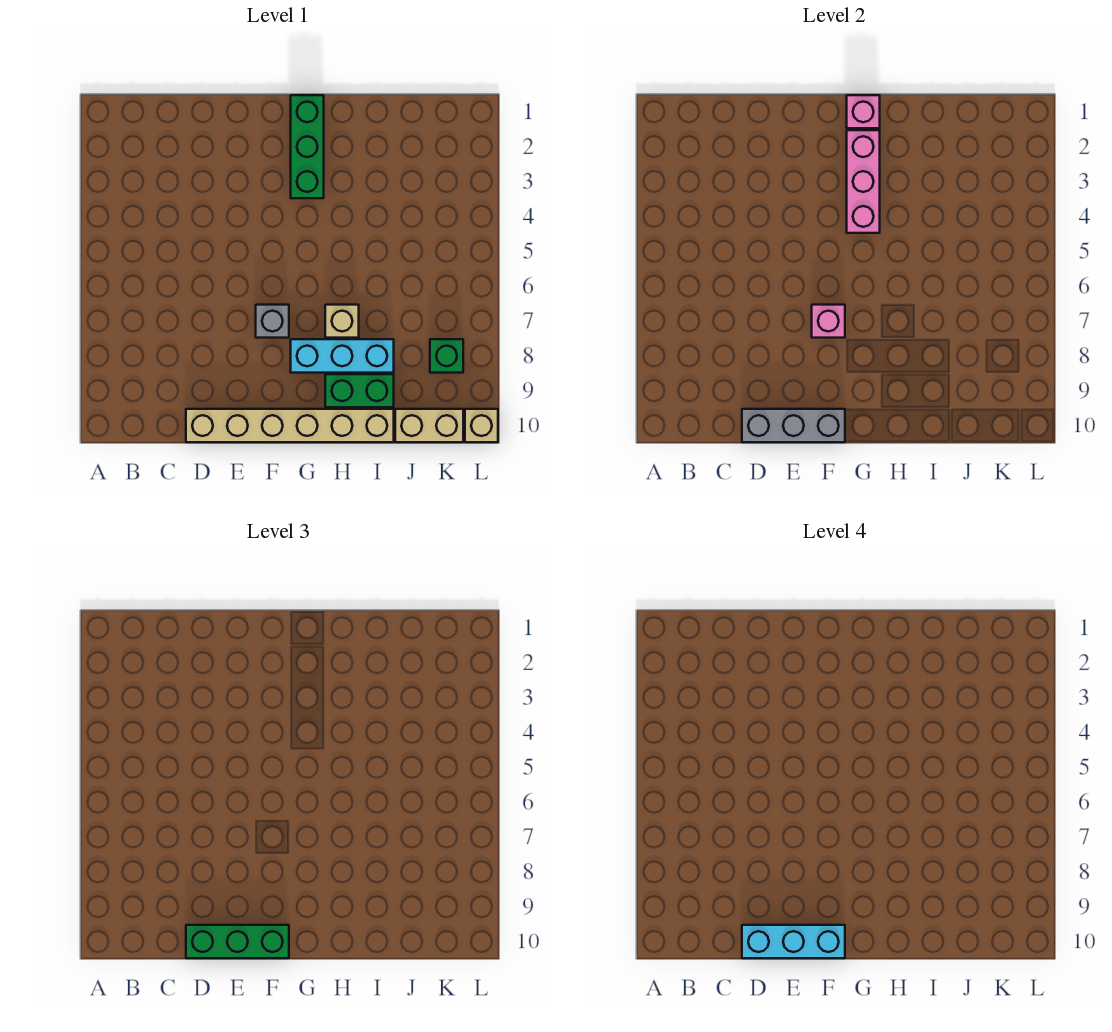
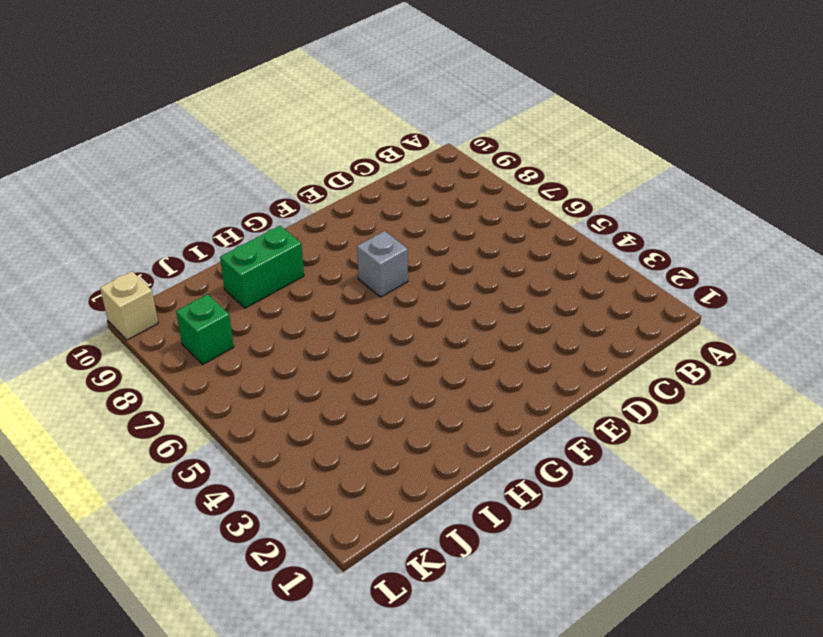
none -> tan 1x6 brick [186,409,394,442]
none -> green 1x3 brick [291,95,324,198]
none -> cyan 1x3 brick [291,339,394,373]

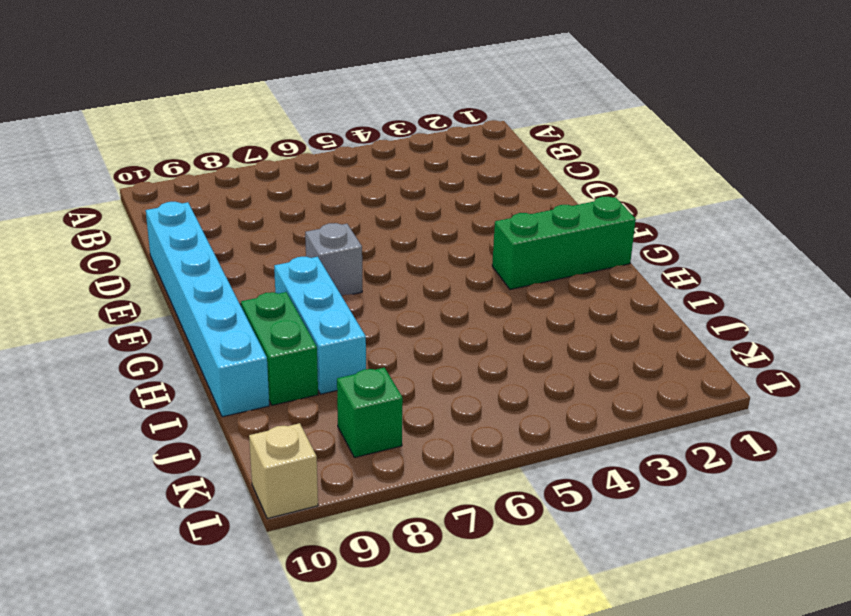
cyan 1x6 brick [146,202,269,417] -> tan 1x6 brick [186,409,394,442]
none -> tan 1x1 brick [325,305,359,338]
none -> tan 1x2 brick [395,409,463,442]
none -> grey 1x3 brick [742,409,845,442]

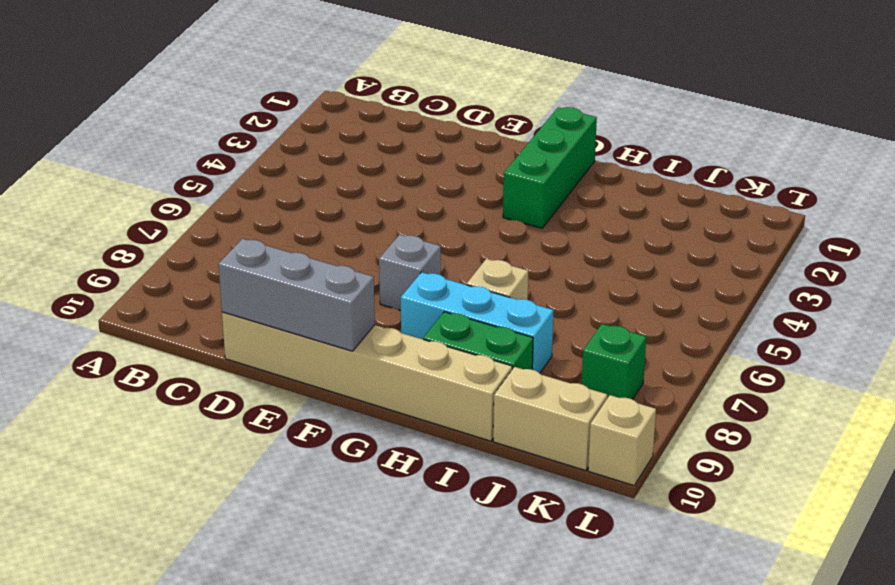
none -> pink 1x1 brick [812,305,845,338]
none -> pink 1x1 brick [847,95,880,128]
none -> pink 1x3 brick [847,130,880,233]

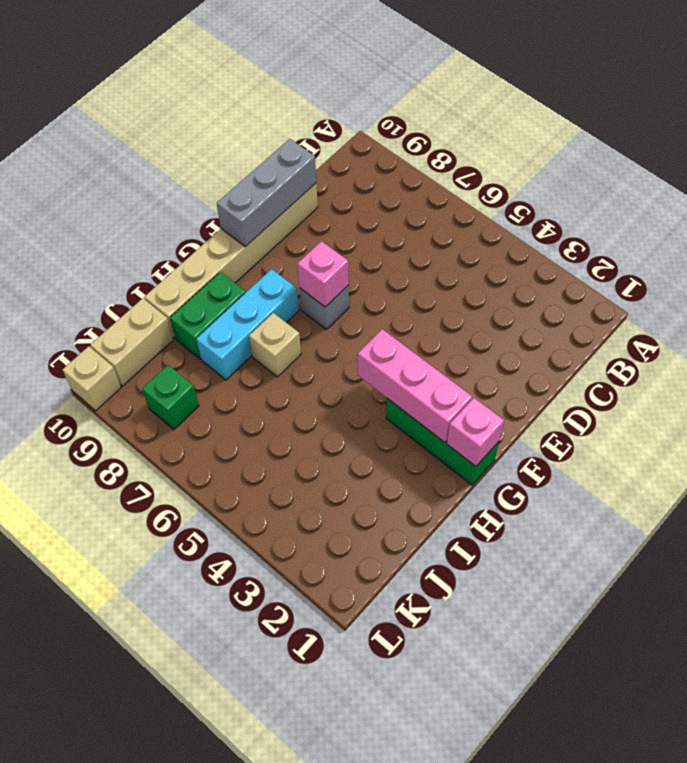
none -> green 1x3 brick [186,925,289,958]
none -> cyan 1x3 brick [742,925,845,958]

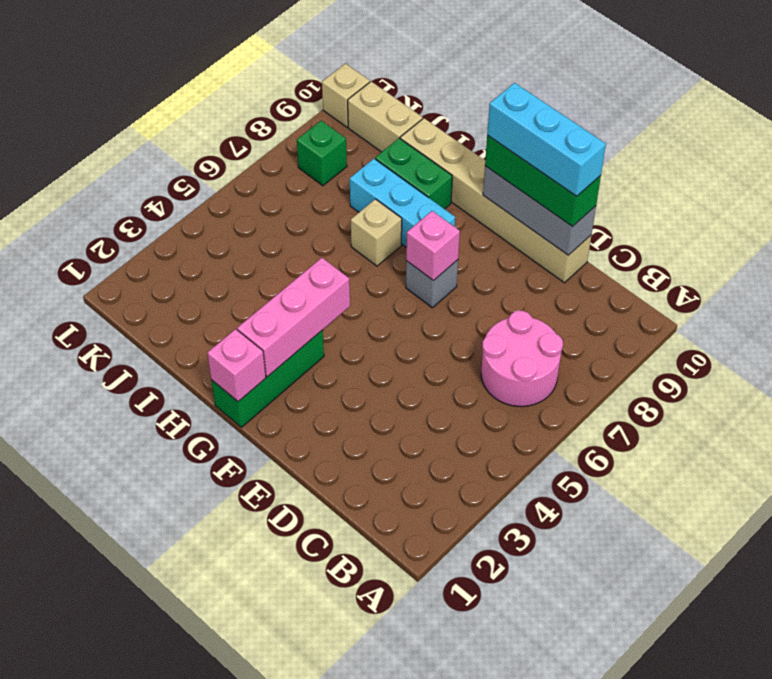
pink 2x2 round brick [481,311,563,407] -> none

